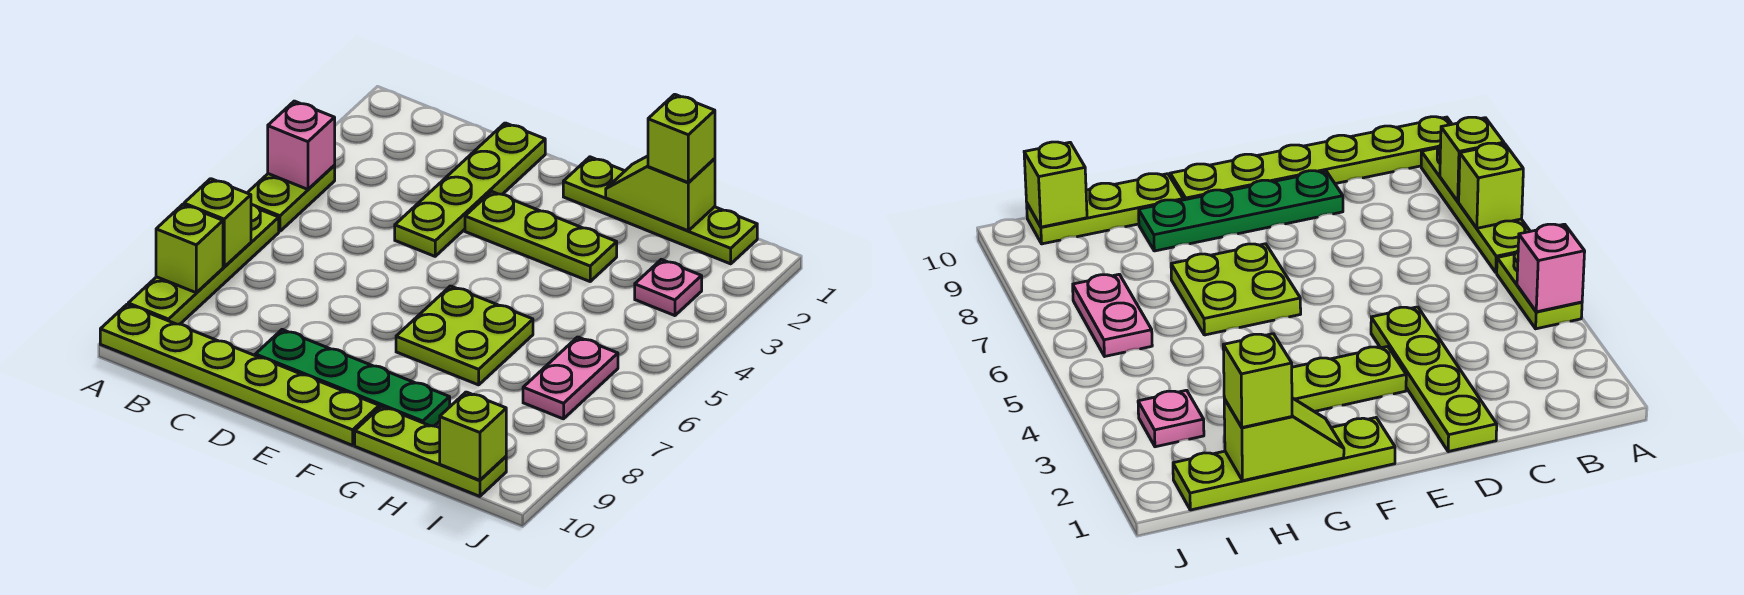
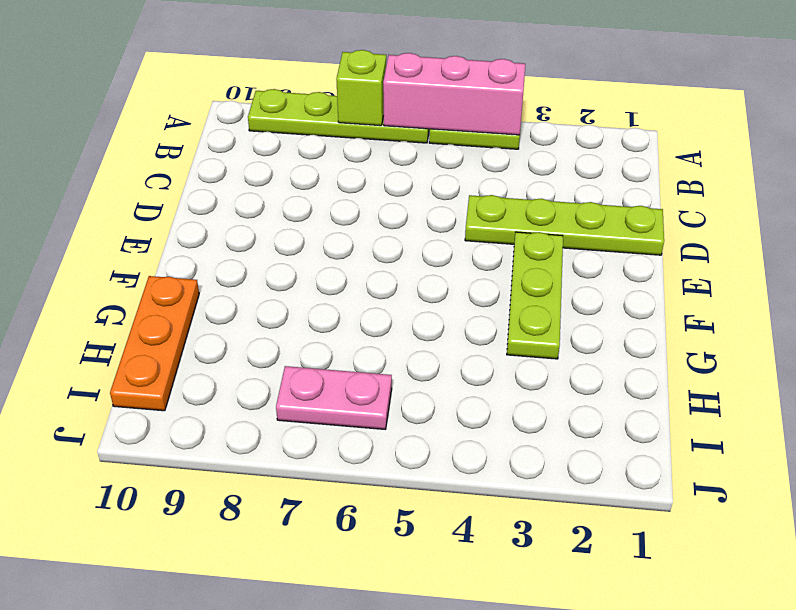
pink 1x3 brick [383,53,525,135] -> pink 1x1 brick [268,101,335,189]
orange 1x3 plate [110,276,199,411] -> lime 1x3 plate [355,406,506,496]
none -> lime 1x6 plate [100,305,379,445]
none -> green 1x4 plate [255,330,450,426]
none -> lime 1x4 plate [563,157,757,264]

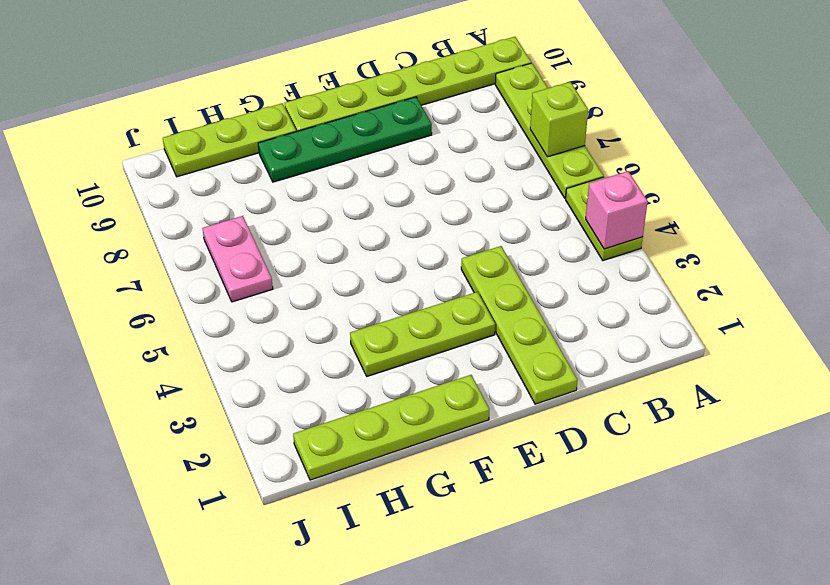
none -> lime 2x2 plate [396,286,533,385]
none -> pink 1x1 plate [635,259,702,316]
none -> lime 1x1 brick [156,204,223,293]

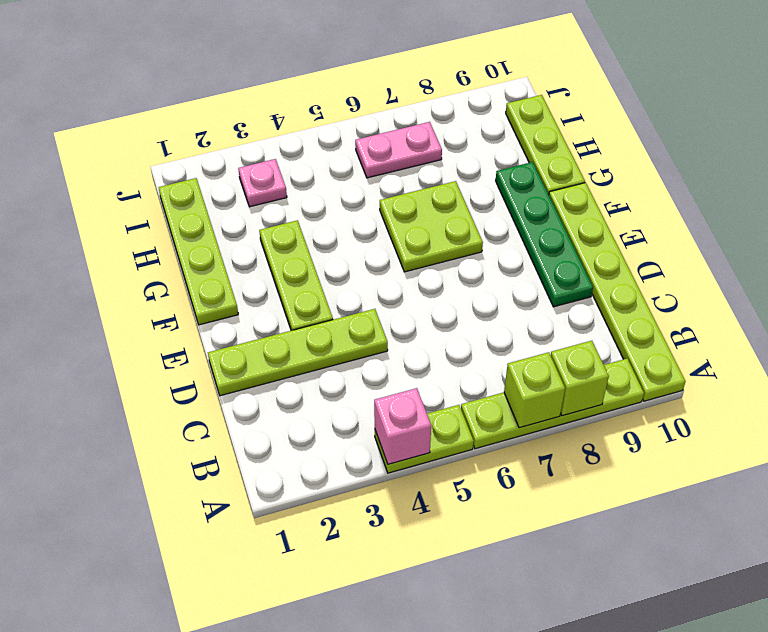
none -> lime 1x2 slope [606,156,715,231]
none -> lime 1x1 brick [440,392,506,480]
none -> lime 1x1 brick [648,94,715,183]

